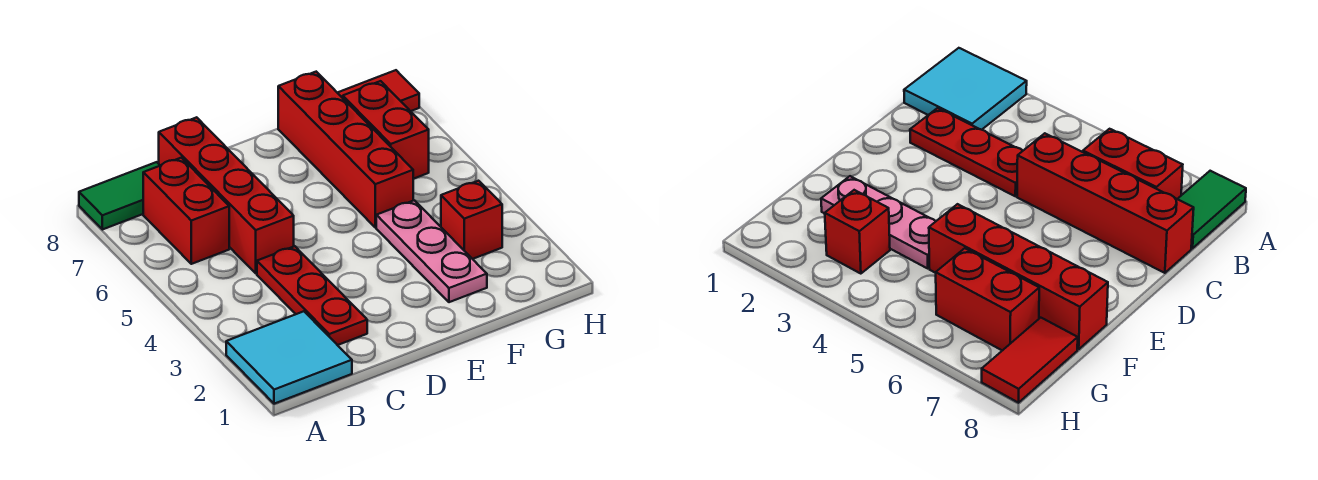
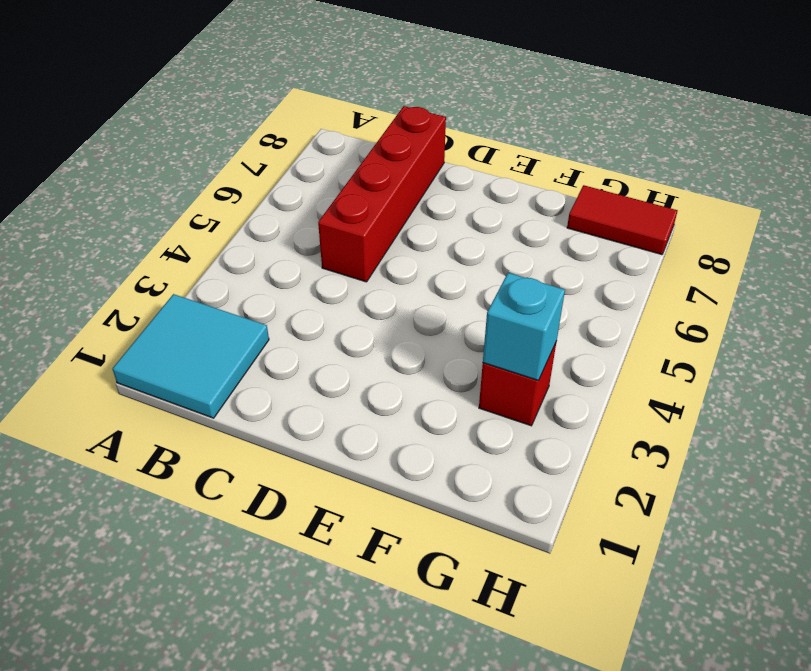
cyan 1x1 brick [483,273,565,381] -> none
none -> green 1x2 tile [79,162,160,230]
none -> red 1x2 brick [143,158,229,264]

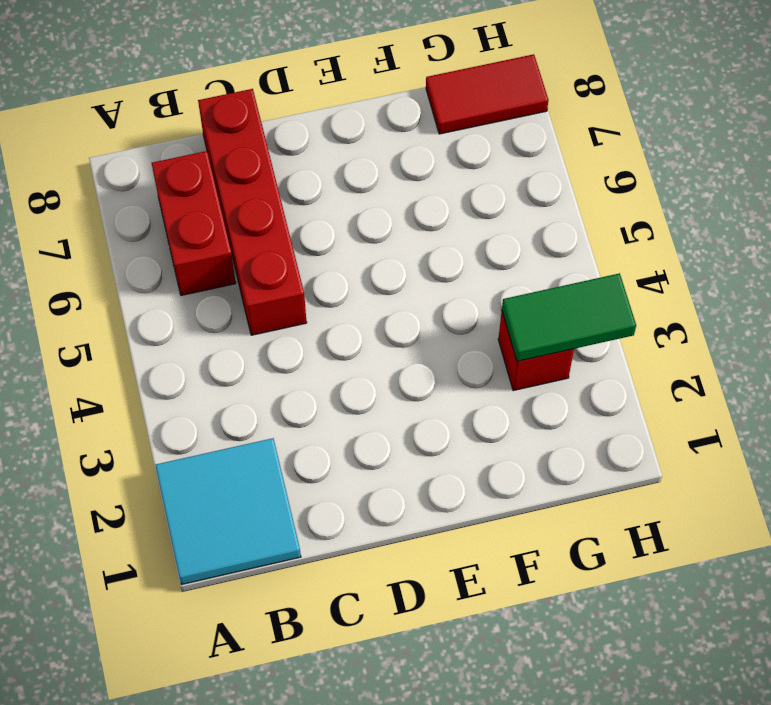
green 1x2 tile [502,273,636,361] -> green 1x2 tile moved to [79,162,160,230]
none -> red 1x3 plate [257,246,367,345]
none -> pink 1x3 plate [376,200,487,302]

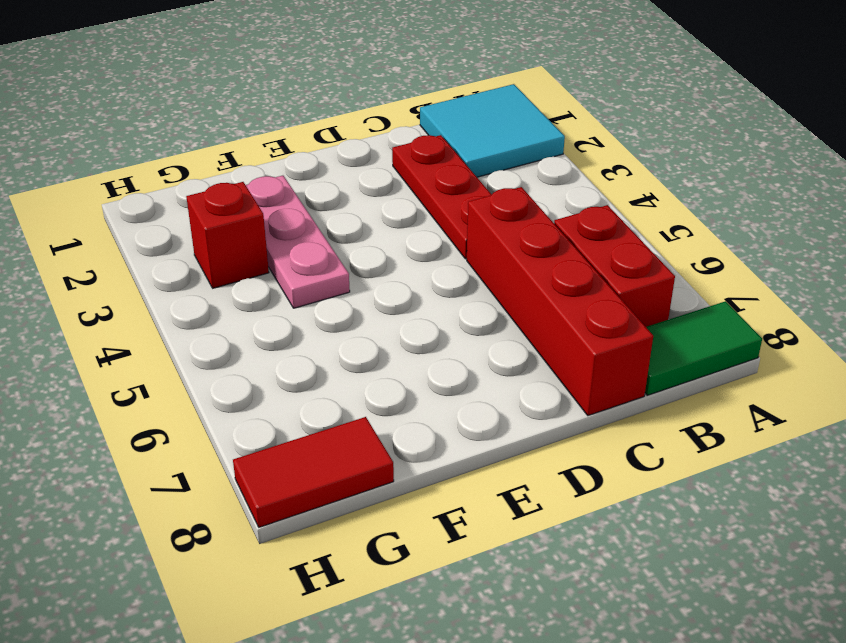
none -> red 1x4 brick [278,72,413,228]
none -> red 1x2 brick [343,81,429,179]

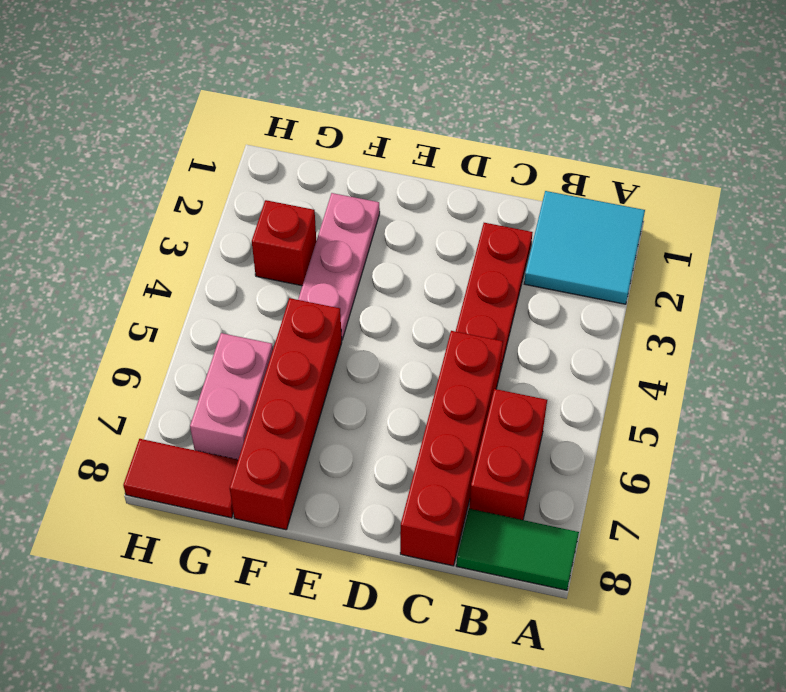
pink 1x2 brick [190,333,273,459] -> red 1x2 brick [343,81,429,179]

